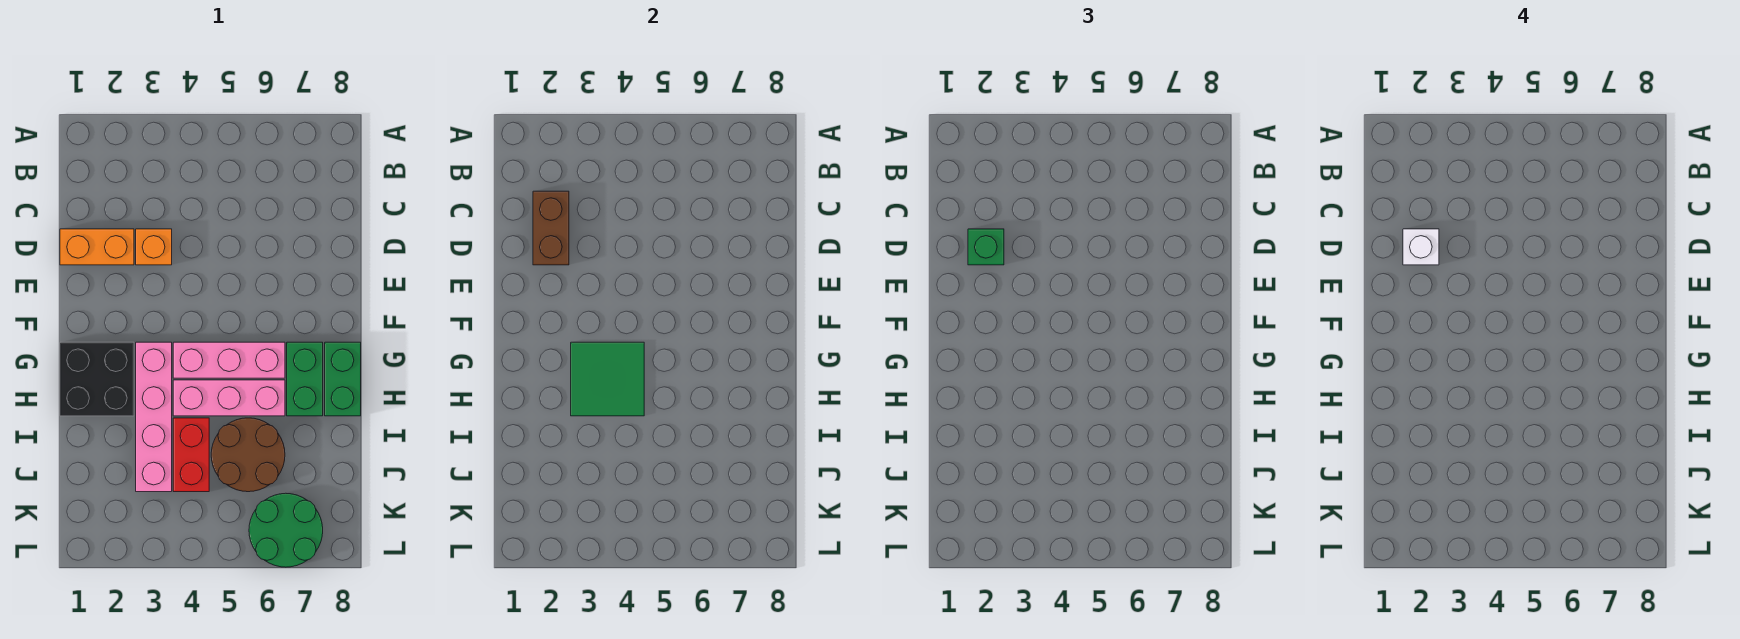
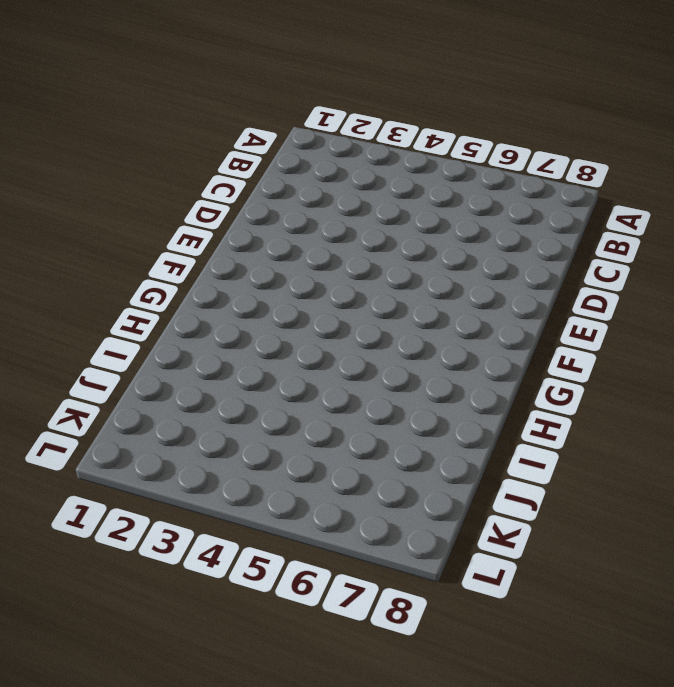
none -> orange 1x2 brick [60,229,134,265]
none -> orange 1x1 brick [136,229,172,265]
none -> black 2x2 brick [60,342,134,416]

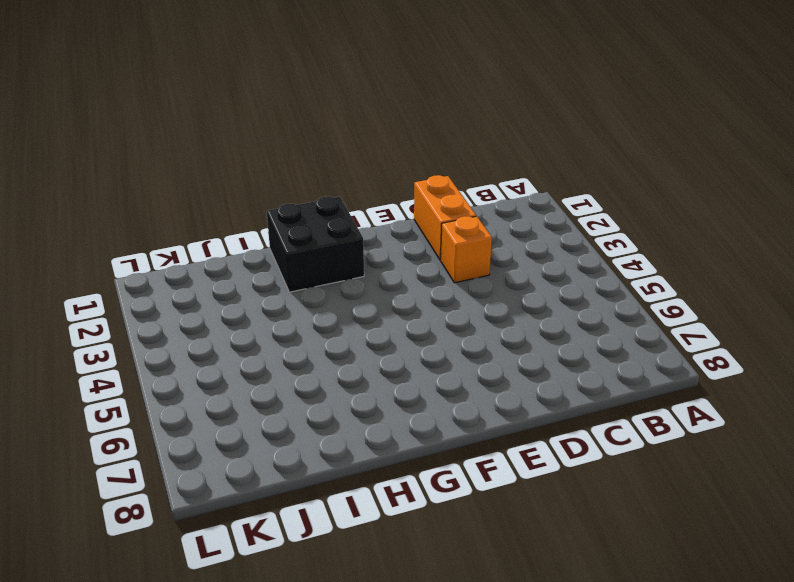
none -> pink 1x4 brick [136,342,172,492]
none -> pink 1x3 brick [173,342,285,378]
none -> green 1x2 brick [287,342,323,416]

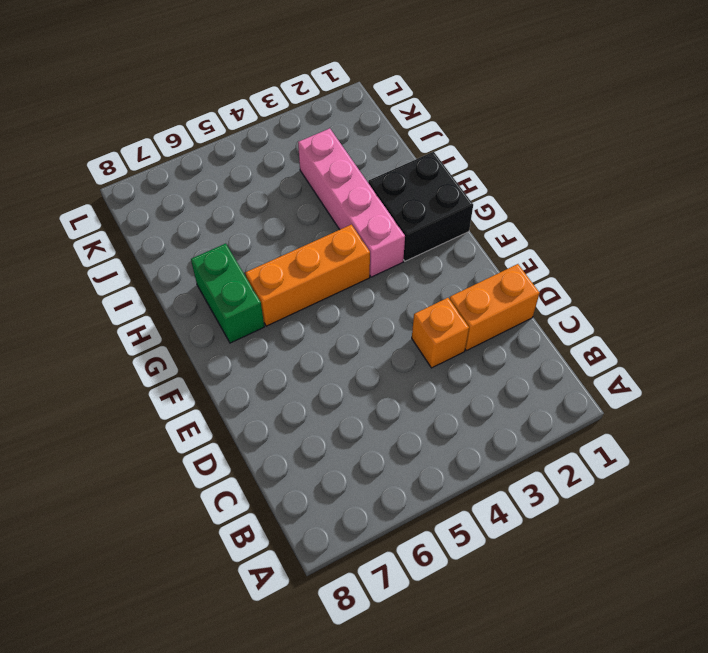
orange 1x3 brick [245,225,370,326] -> pink 1x3 brick [173,342,285,378]
none -> green 1x2 brick [325,342,361,416]
none -> pink 1x3 brick [173,380,285,416]
none -> red 1x2 brick [173,418,209,492]

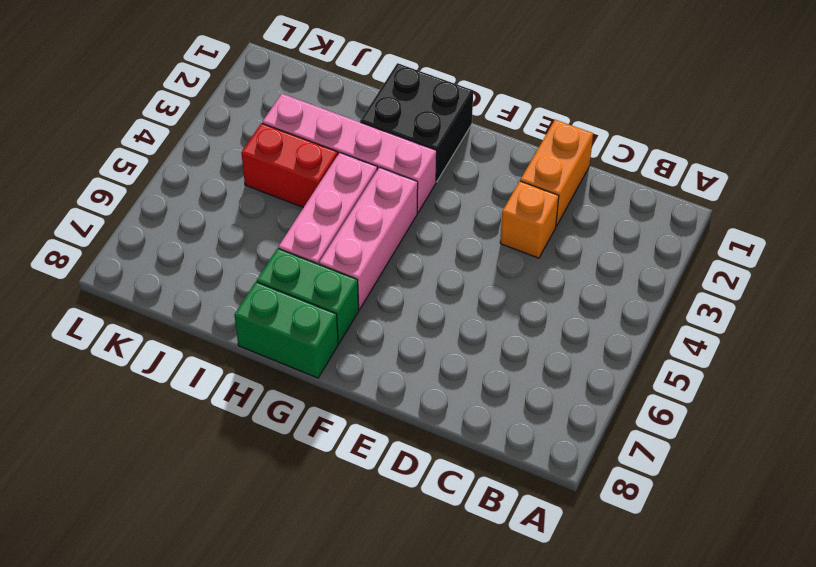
none -> brown 2x2 round brick [211,418,285,492]
none -> green 2x2 round brick [249,493,323,567]
none -> brown 1x2 brick [533,191,569,265]

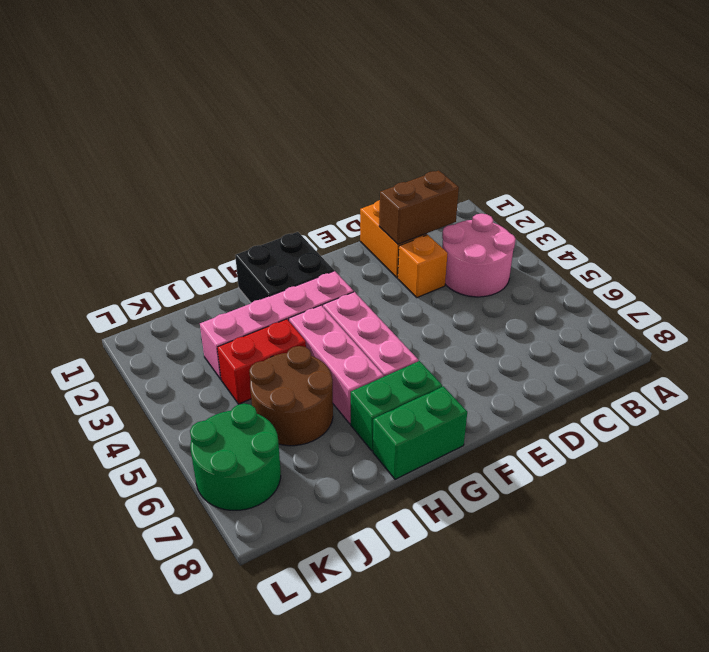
pink 2x2 round brick [442,214,516,297] -> none
none -> green 2x2 tile [571,342,644,416]
none -> green 1x1 brick [968,229,1004,265]
none -> white 1x1 brick [1403,229,1439,265]

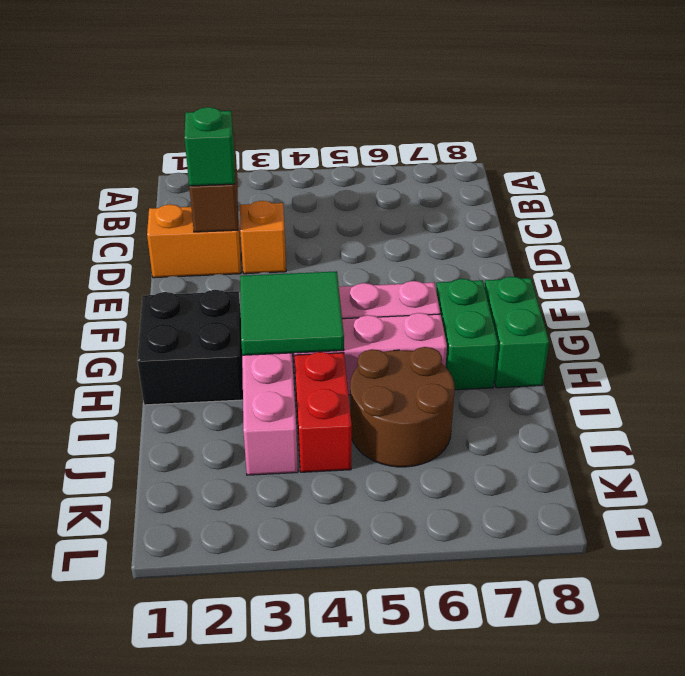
none -> green 2x2 round brick [249,493,323,567]
none -> white 1x1 brick [1403,229,1439,265]

